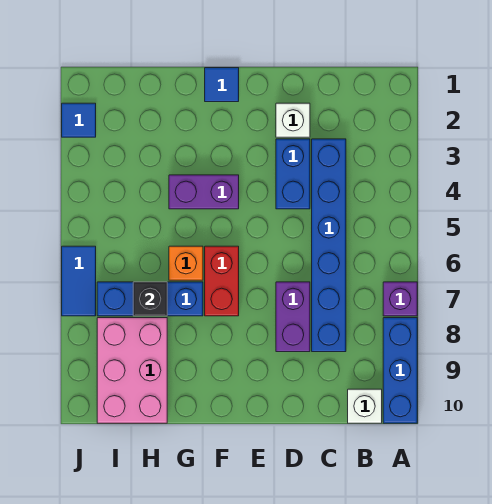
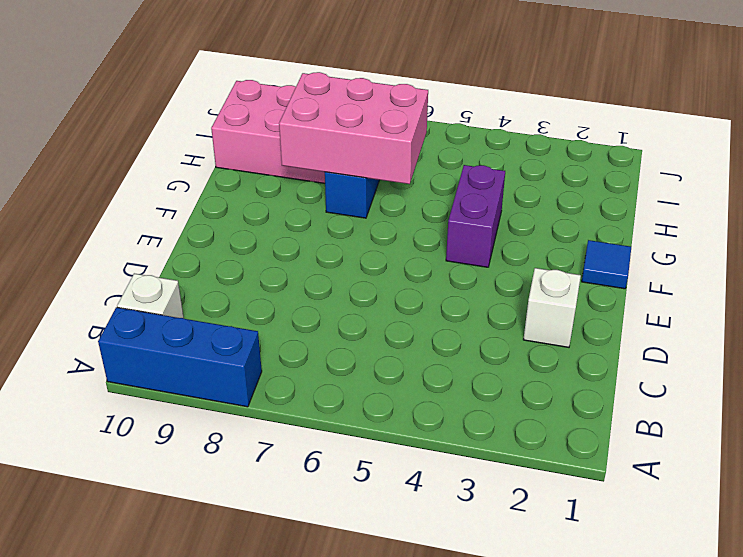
pink 2x3 brick [279,72,428,184] -> black 1x1 brick [133,282,167,316]
none -> purple 1x1 brick [383,282,417,316]
none -> blue 1x6 brick [312,139,346,352]
none -> blue 1x2 brick [276,139,310,209]

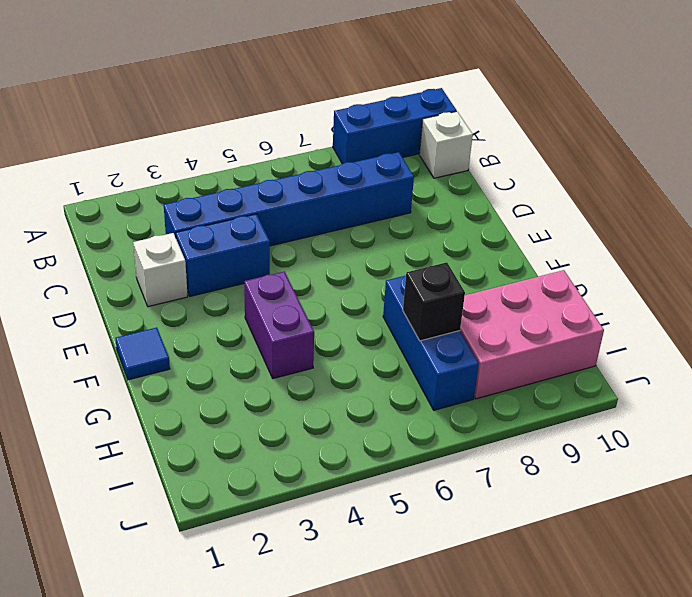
none -> purple 1x1 brick [383,282,417,316]
none -> purple 1x2 brick [276,282,310,352]
none -> red 1x2 brick [205,246,239,316]

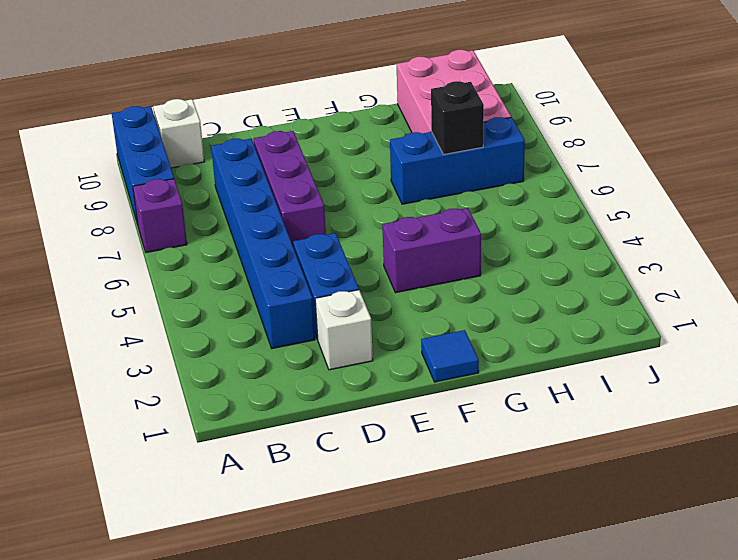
purple 1x3 brick [253,131,326,248] -> purple 1x2 brick [276,282,310,352]
none -> red 1x2 brick [205,246,239,316]
none -> orange 1x1 brick [169,246,203,280]
none -> blue 1x1 tile [62,103,96,137]

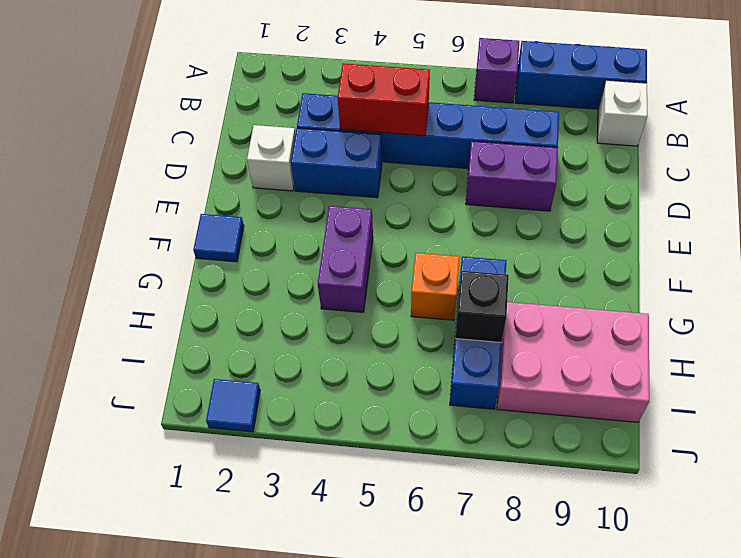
red 1x2 brick [338,63,430,136] -> red 1x2 brick moved to [205,246,239,316]
none -> blue 1x2 tile [62,246,96,316]

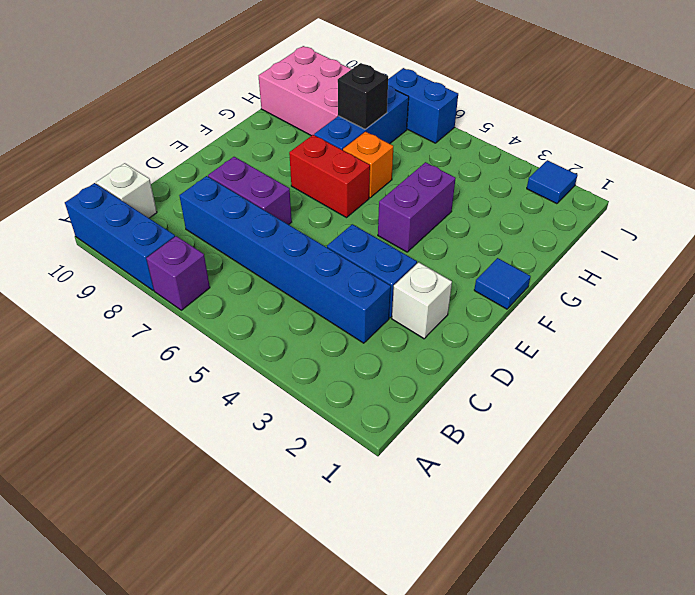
blue 1x2 brick [388,68,458,143] -> blue 1x2 tile [62,246,96,316]

